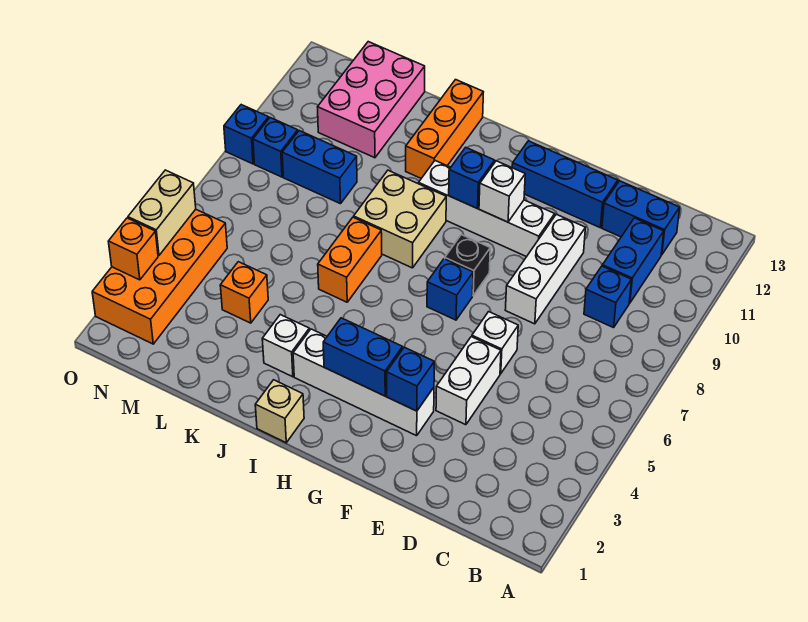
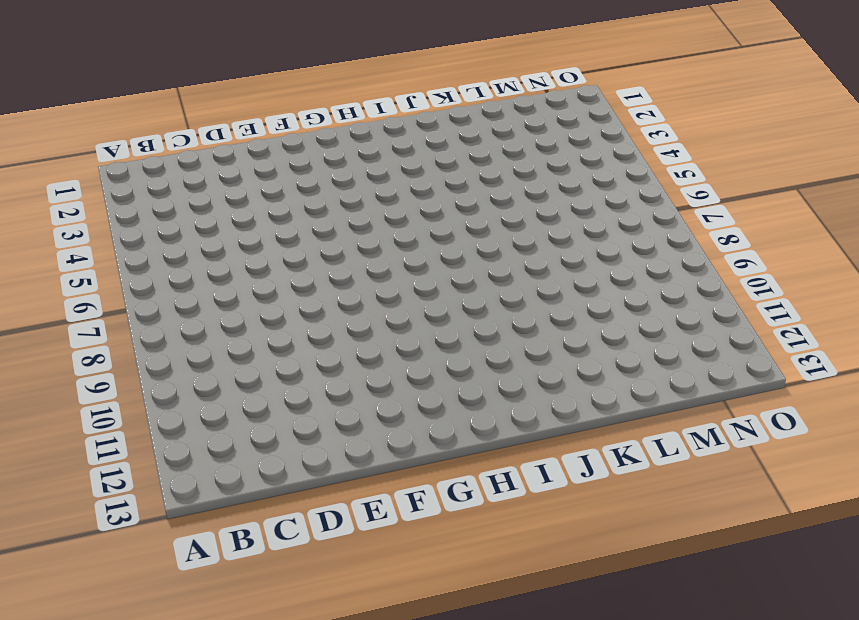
none -> blue 1x1 brick [584,266,631,328]
none -> blue 1x2 brick [602,218,664,303]
none -> blue 1x2 brick [602,181,680,255]

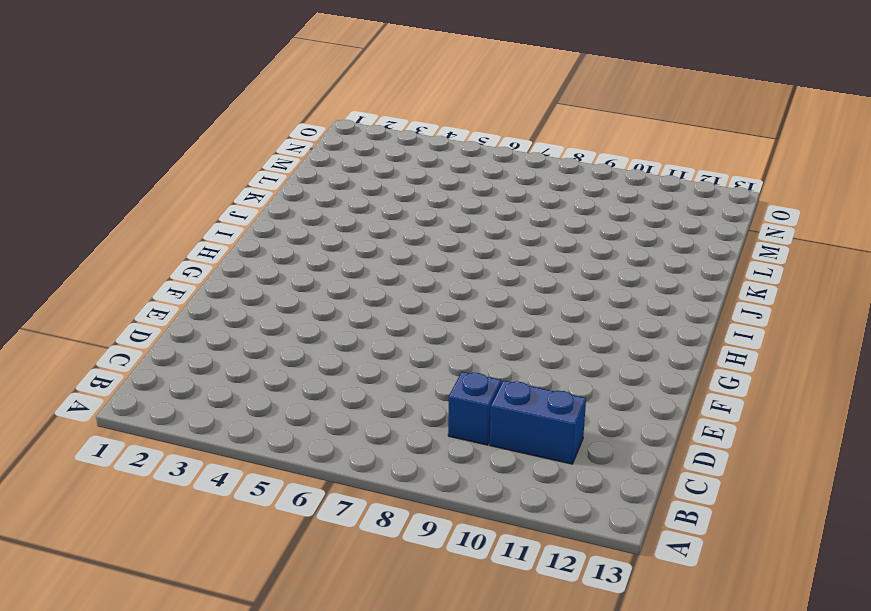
none -> blue 1x2 brick [602,181,680,255]
none -> white 1x2 brick [436,337,501,425]
none -> white 1x1 brick [472,312,518,374]

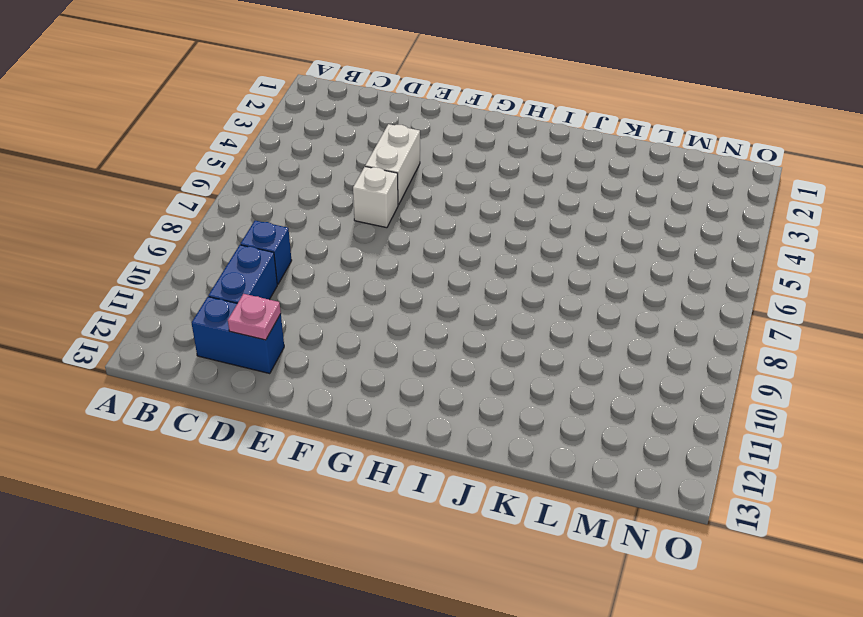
pink 1x1 plate [228,294,281,340] -> none
none -> white 1x3 brick [505,214,585,324]
none -> blue 1x3 brick [512,141,618,228]
none -> white 1x4 brick [293,329,434,436]

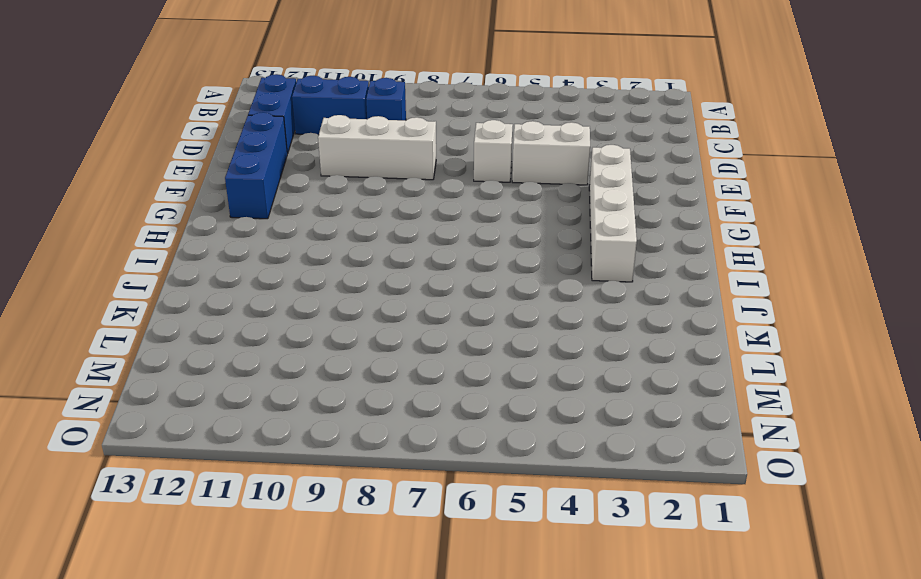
none -> white 1x4 brick [419,161,555,257]
none -> blue 1x1 brick [427,259,473,320]
none -> black 1x1 brick [445,235,490,295]

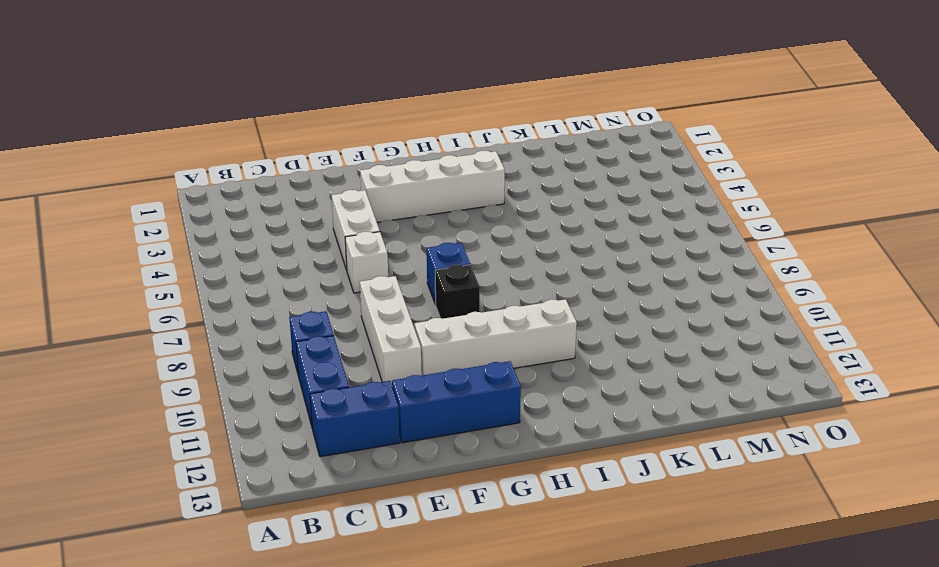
none -> tan 1x1 brick [255,380,304,443]
none -> tan 2x2 brick [354,170,446,268]
none -> white 1x1 brick [262,315,309,377]

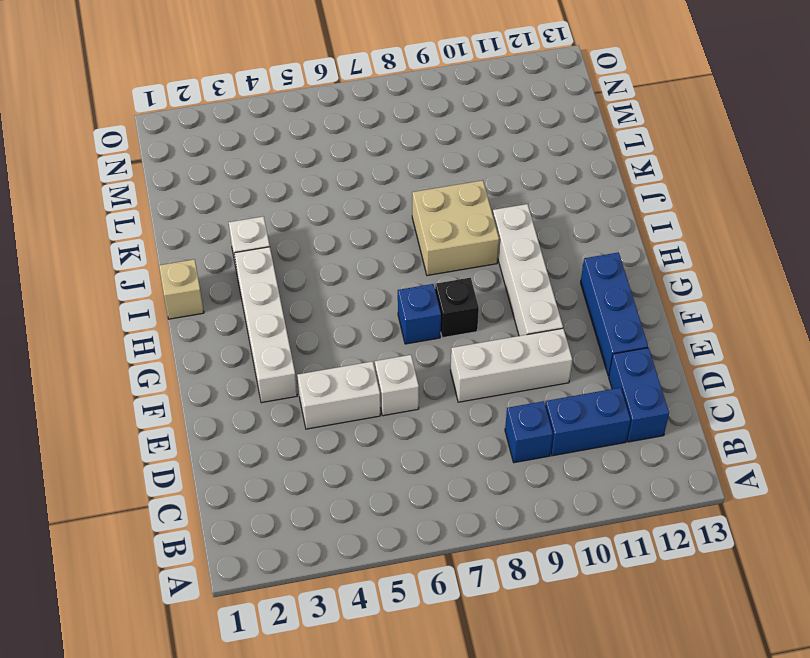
none -> orange 1x2 brick [318,217,382,302]
none -> orange 1x3 brick [406,80,483,178]
none -> orange 1x1 brick [220,262,268,323]

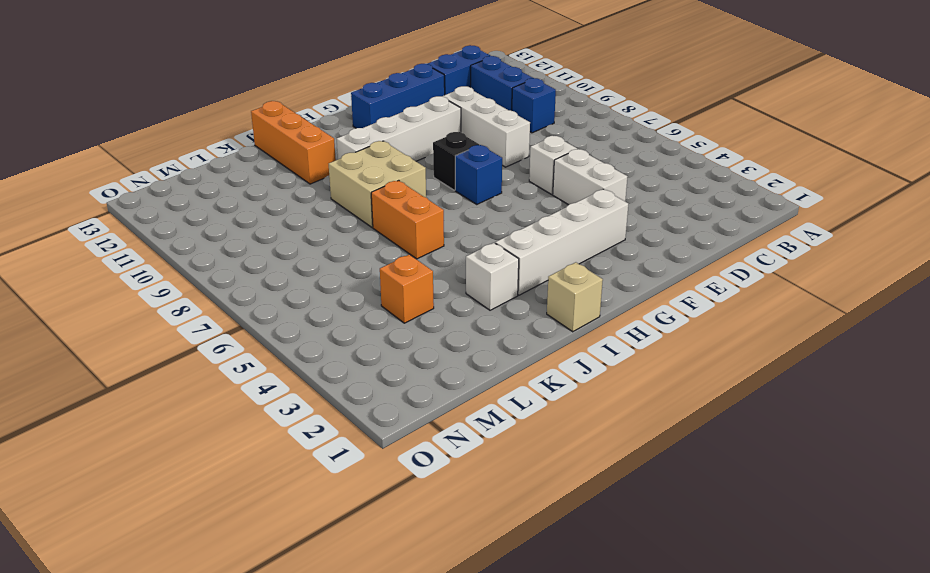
none -> blue 1x2 brick [282,131,357,204]
none -> pink 2x3 brick [318,42,425,158]
none -> orange 2x4 brick [92,209,227,344]

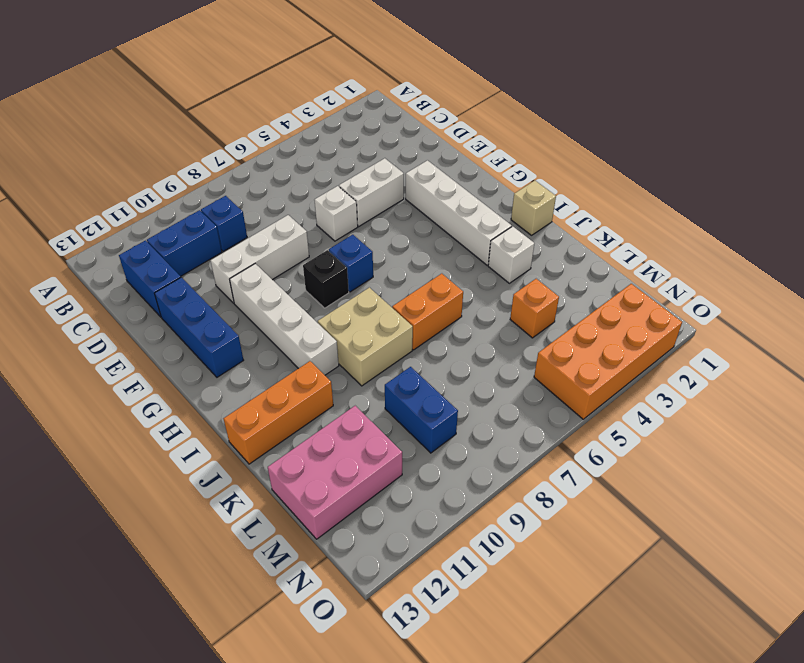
none -> blue 1x1 brick [253,118,298,177]
none -> blue 1x1 brick [224,105,269,164]
none -> blue 1x1 brick [387,347,434,411]

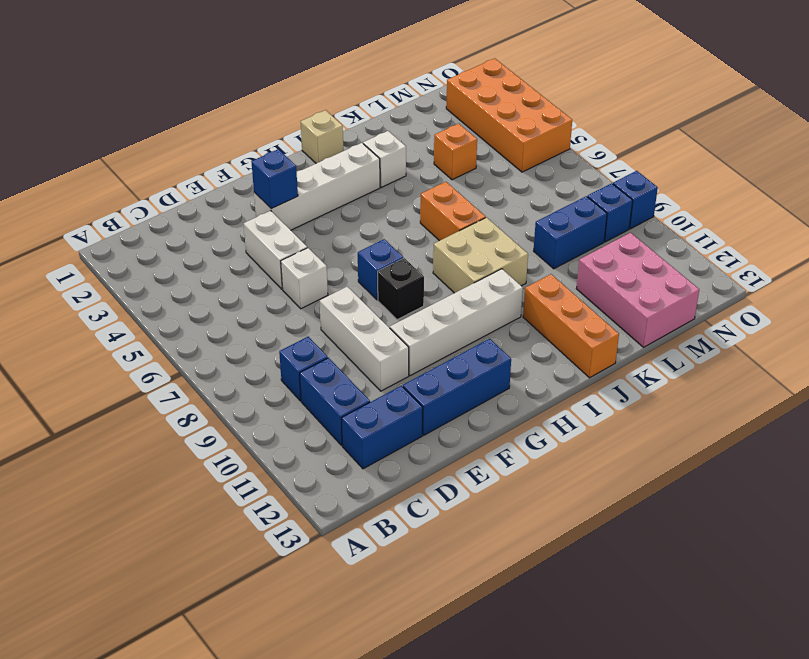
none -> blue 1x2 brick [323,318,403,396]
none -> white 1x1 brick [479,161,525,222]
none -> blue 1x1 brick [449,147,495,209]

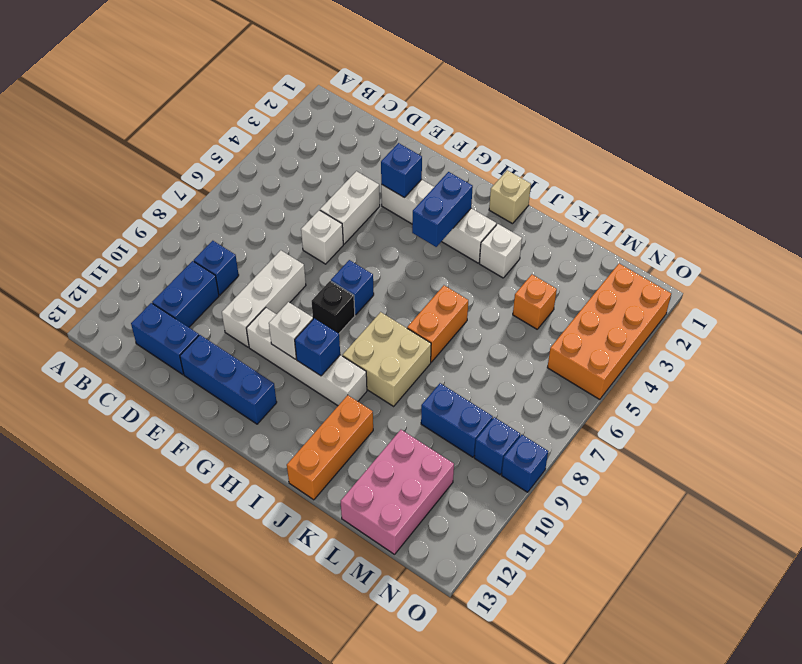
blue 1x2 brick [412,172,473,247] -> blue 1x2 brick turned to [323,318,403,396]
none -> orange 1x1 brick [108,218,158,280]
none -> tan 1x2 brick [128,170,196,255]

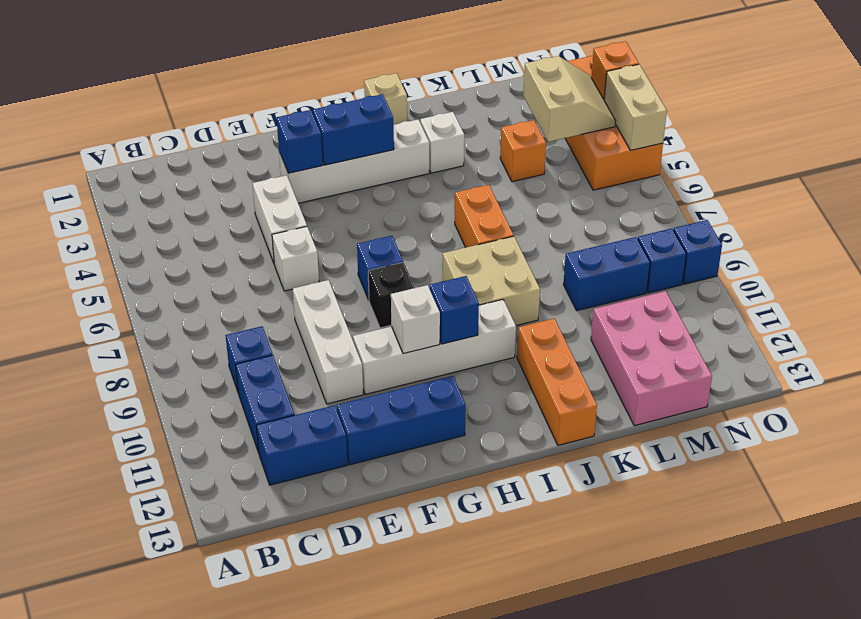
tan 2x2 slope [523,56,616,142] -> none

